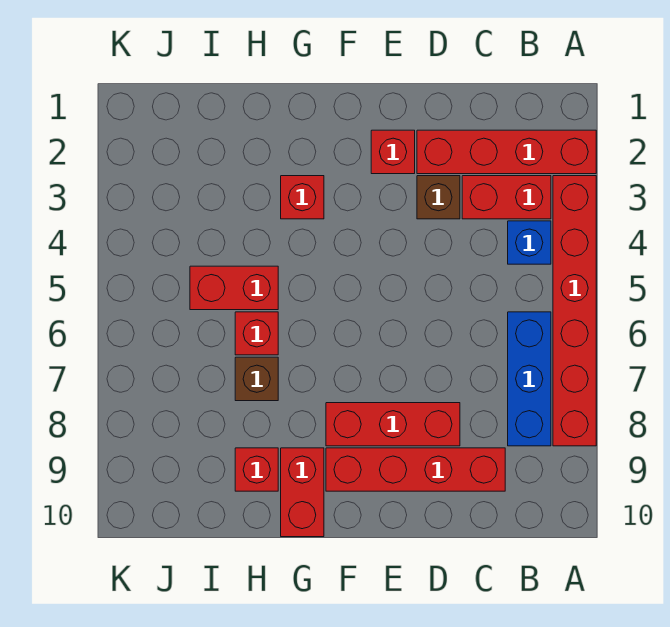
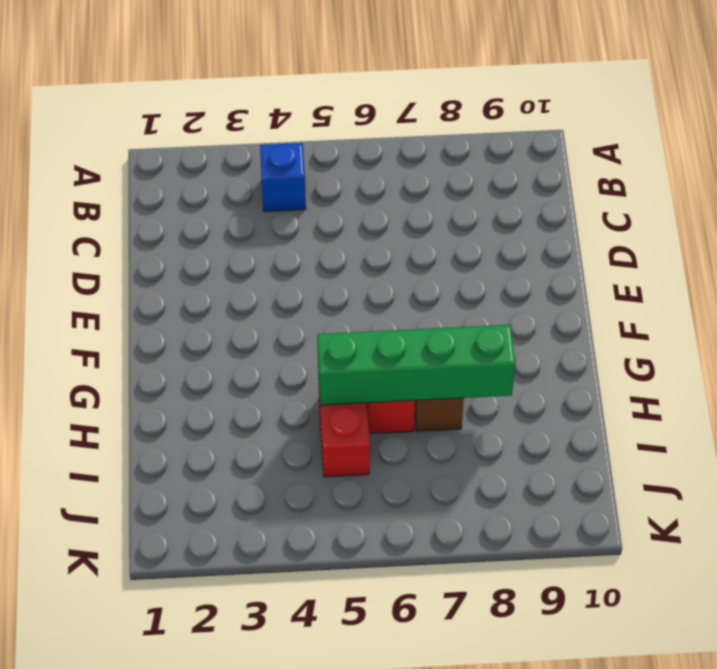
green 1x4 brick [317,325,515,405] -> none
none -> red 1x4 brick [417,130,596,174]
none -> red 1x6 brick [553,176,596,446]
none -> red 1x2 brick [462,176,551,219]

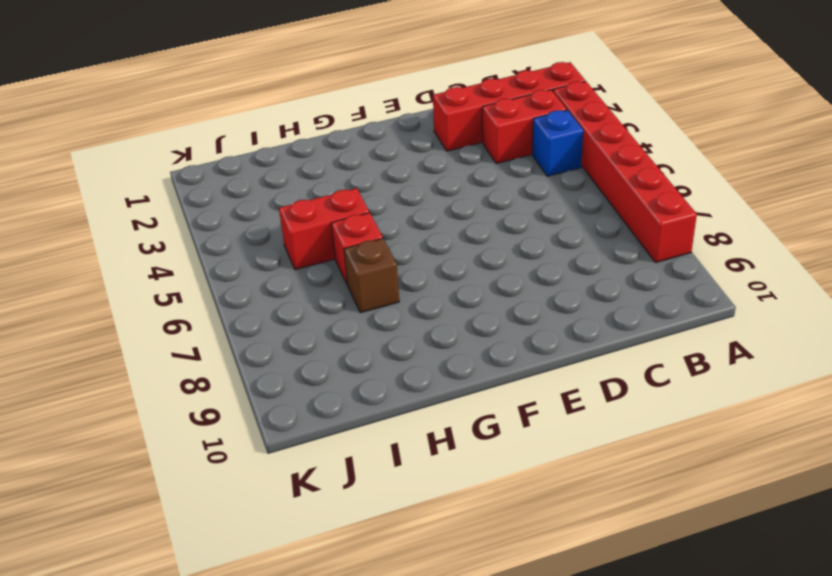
none -> blue 1x3 brick [508,312,551,446]
none -> red 1x4 brick [326,448,505,491]
none -> brown 1x1 brick [417,176,460,219]

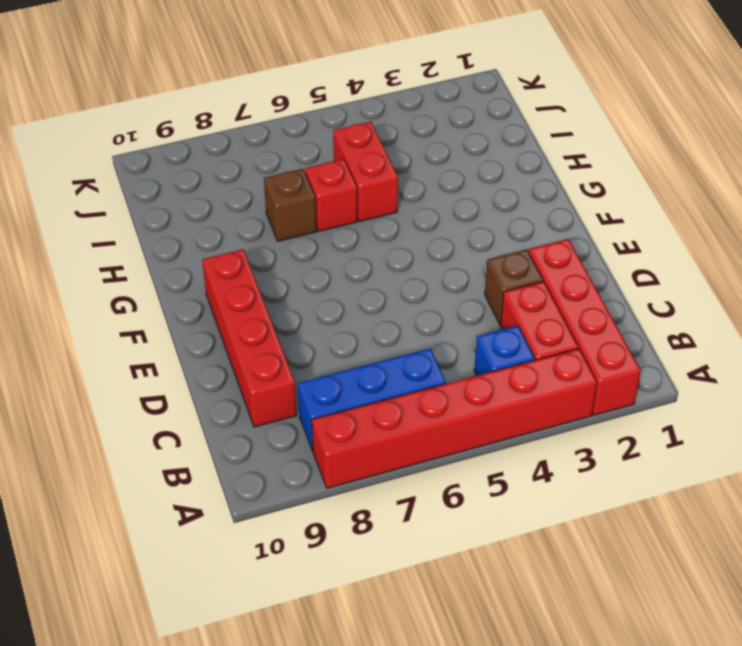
none -> red 1x3 brick [326,403,460,446]
none -> red 1x1 brick [371,130,415,174]
none -> red 1x1 brick [281,176,324,219]

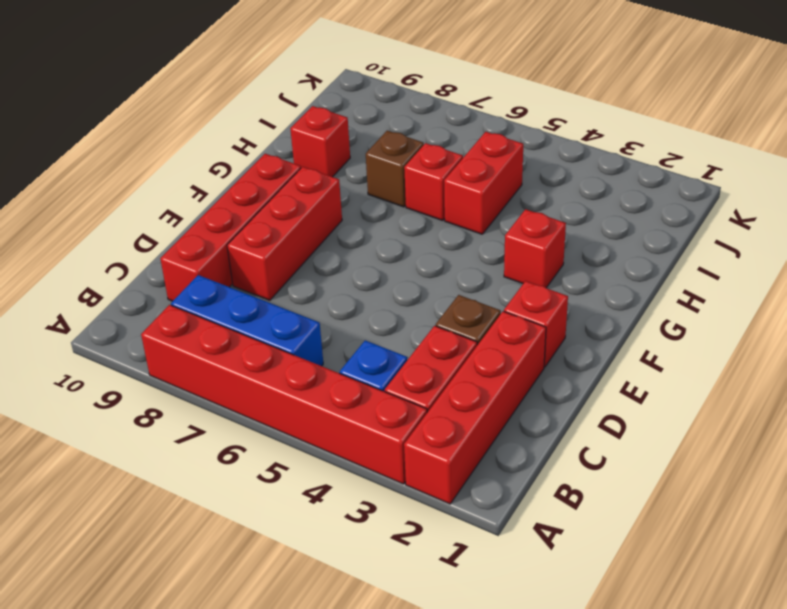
none -> red 1x2 brick [281,448,324,537]

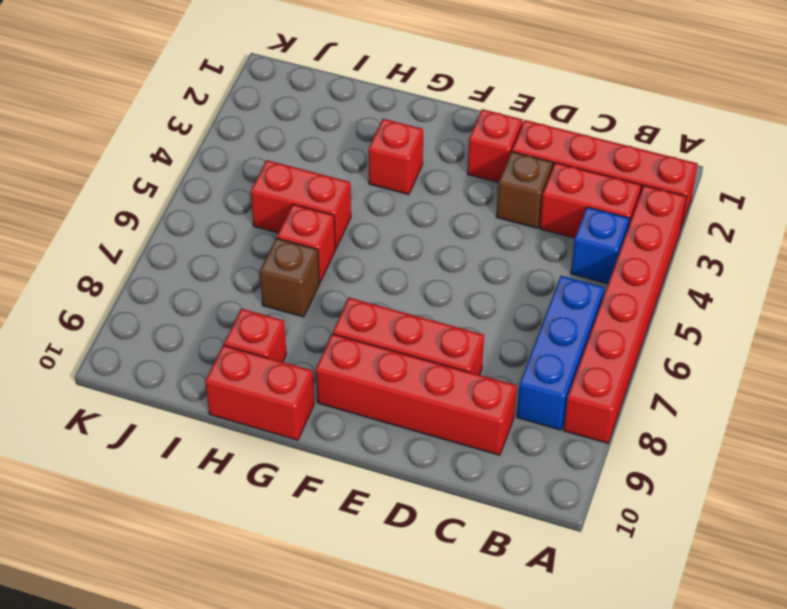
red 1x2 brick [205,345,314,440] -> red 1x2 brick turned to [281,448,324,537]

